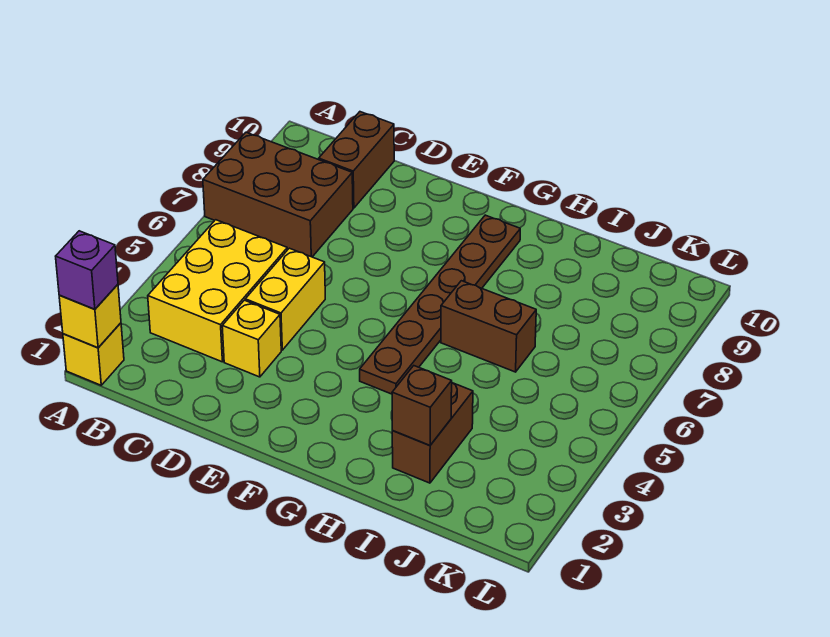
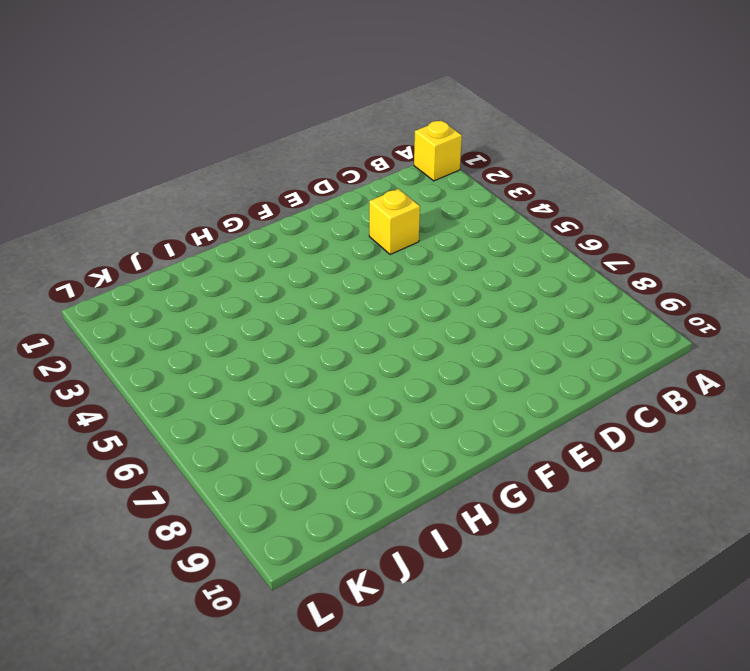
none -> brown 2x3 brick [203,132,353,257]
none -> yellow 2x3 brick [148,220,287,362]
none -> brown 1x2 brick [319,112,394,208]

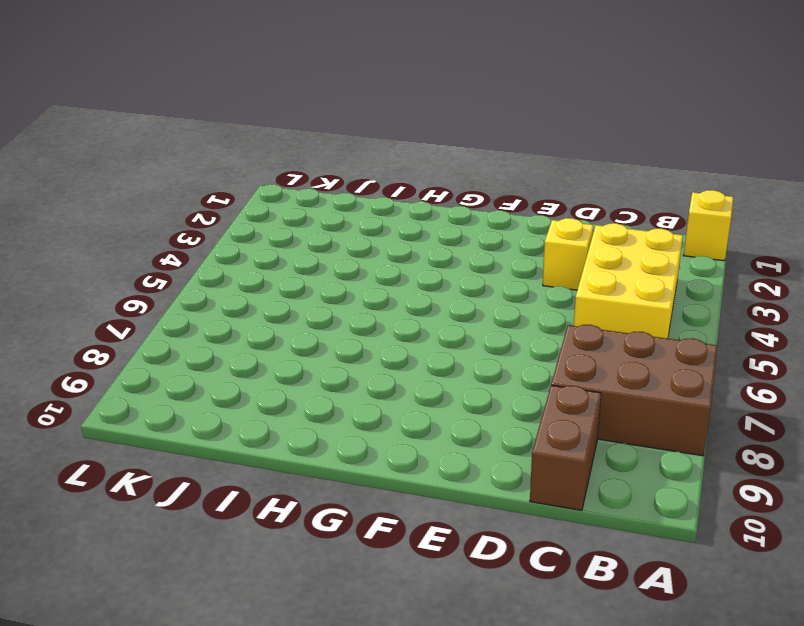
none -> yellow 1x2 brick [245,248,325,350]
none -> brown 1x6 plate [360,215,520,394]
none -> brown 1x2 brick [441,281,536,372]

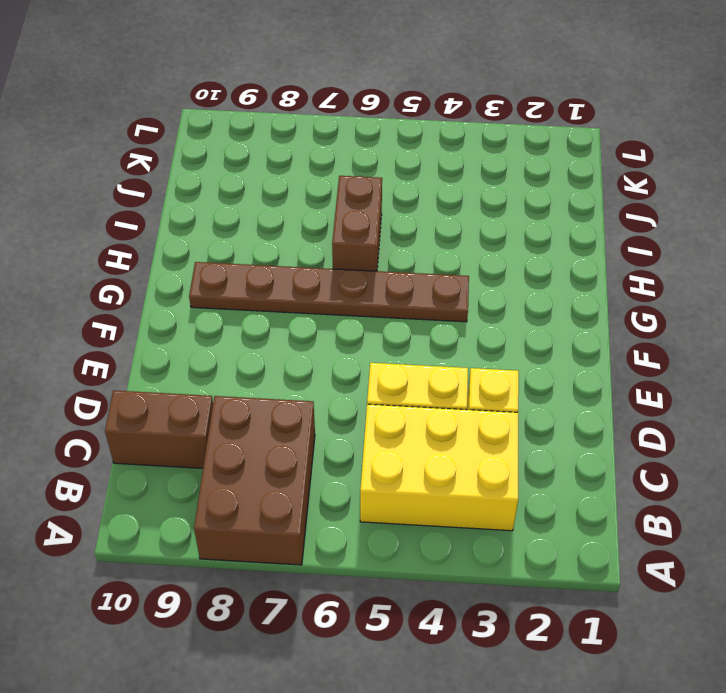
none -> yellow 1x1 brick [63,323,124,385]
none -> brown 1x2 brick [392,383,473,483]
none -> yellow 1x1 brick [59,284,121,348]

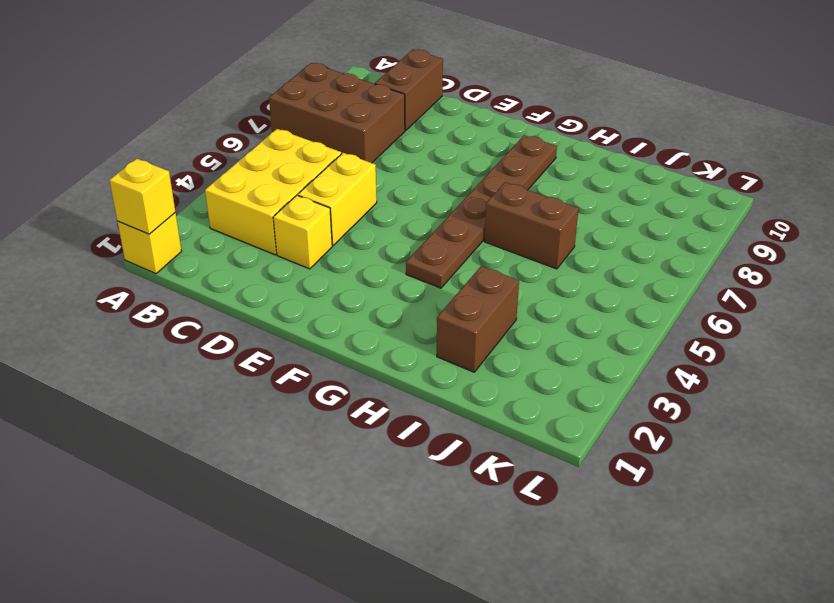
none -> brown 1x1 brick [392,366,452,445]
none -> purple 1x1 brick [56,231,118,309]

